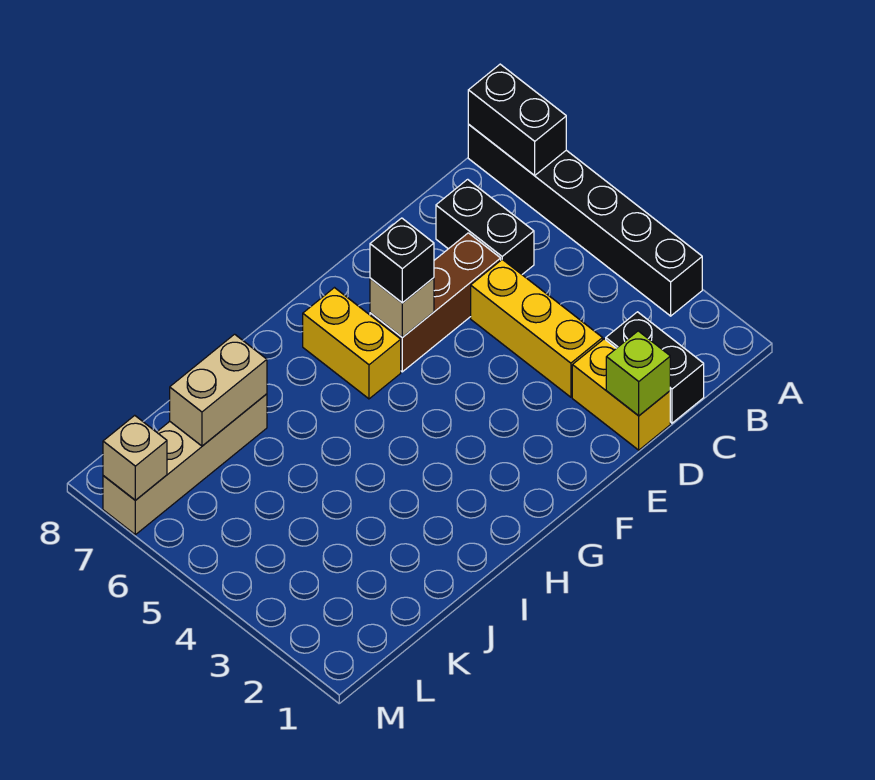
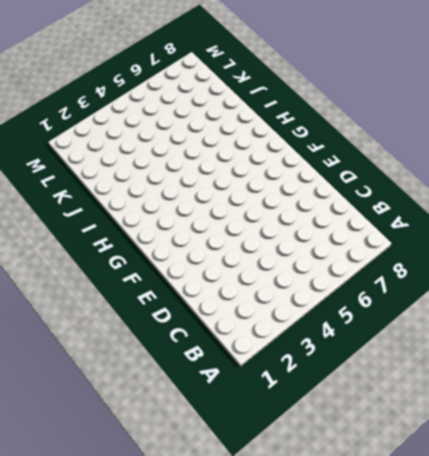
none -> black 1x6 brick [468,125,702,316]
none -> black 1x2 brick [606,312,704,423]
none -> black 1x2 brick [436,179,534,274]

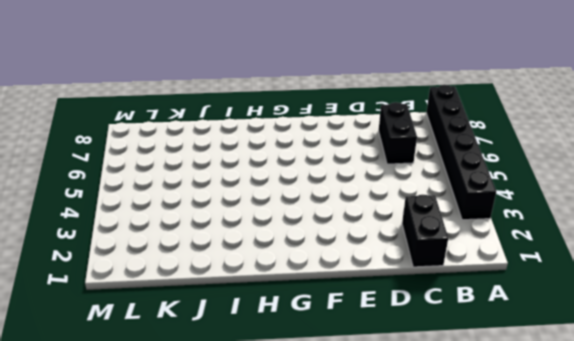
none -> yellow 1x2 brick [572,339,670,450]
none -> yellow 1x3 brick [471,259,603,397]
none -> brown 1x3 brick [370,233,501,372]

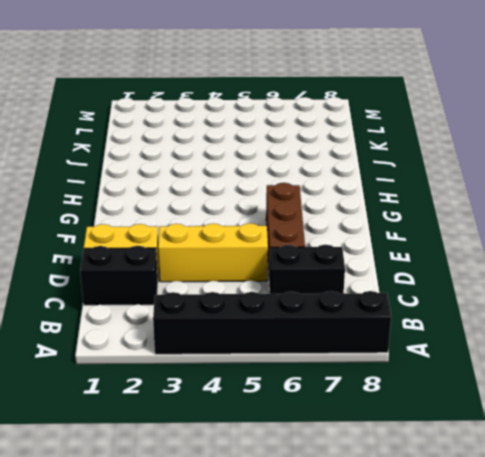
none -> yellow 1x2 brick [303,288,401,399]
none -> tan 1x4 brick [103,394,267,535]
none -> black 1x2 brick [468,64,566,176]

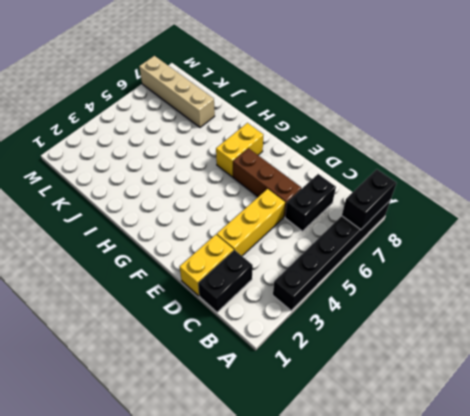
none -> lime 1x1 brick [606,331,670,416]
none -> tan 1x1 brick [370,278,434,337]
none -> tan 1x2 brick [170,334,267,446]

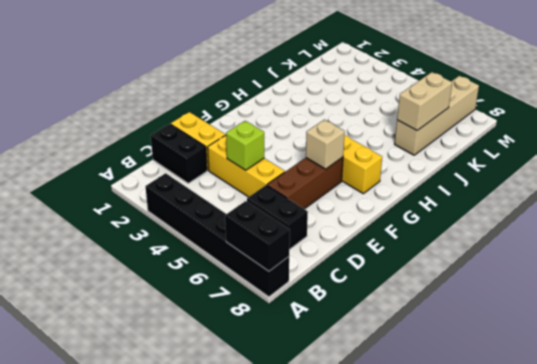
lime 1x1 brick [226,121,264,170] -> lime 1x1 brick moved to [606,331,670,416]
none -> tan 1x1 brick [103,415,167,500]
none -> black 1x1 brick [370,218,434,303]

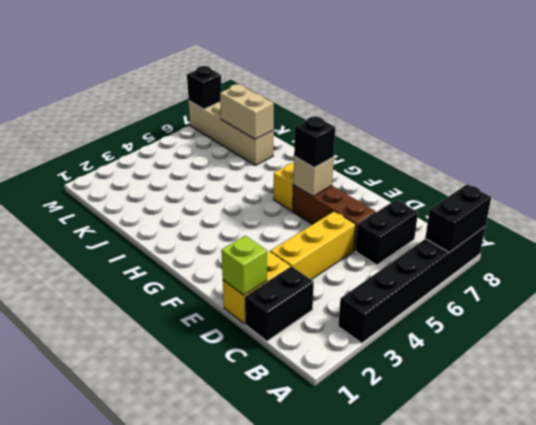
black 1x1 brick [187,66,222,109] -> tan 1x1 brick [103,415,167,500]

